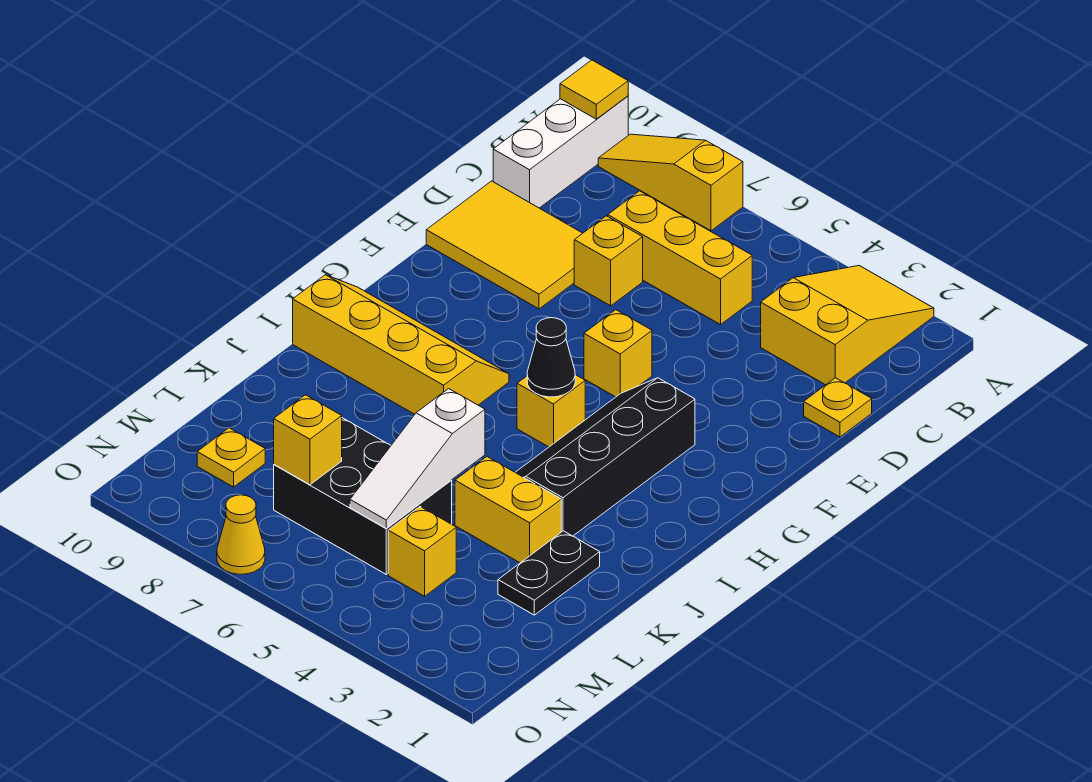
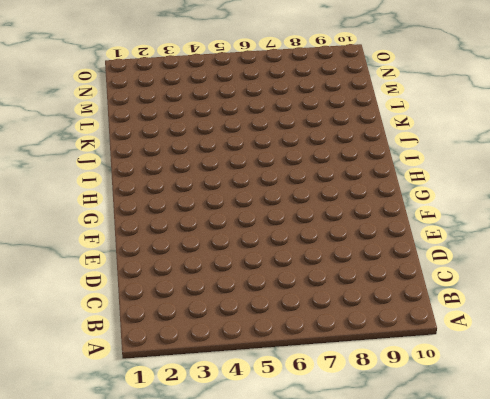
none -> yellow 2x3 slope [761,266,934,385]
none -> yellow 1x3 slope [598,134,743,231]
none -> white 1x3 brick [493,96,628,208]

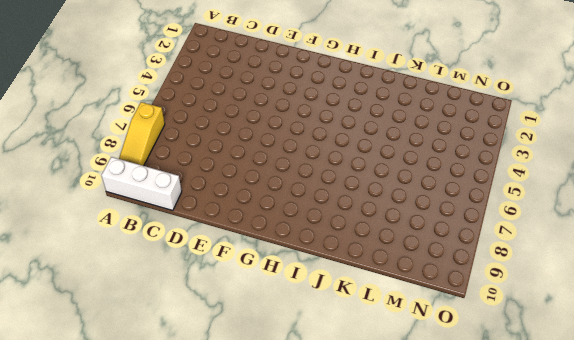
none -> yellow 2x3 slope [761,266,934,385]
none -> yellow 1x3 brick [608,191,752,325]
none -> yellow 1x1 plate [804,378,872,437]

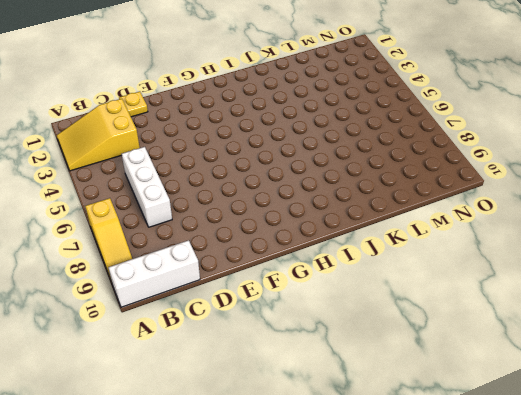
white 1x3 brick [122,147,172,227] -> yellow 1x3 brick [608,191,752,325]
none -> yellow 1x1 brick [574,216,643,306]
none -> yellow 2x3 tile [426,181,583,309]
none -> yellow 1x1 brick [584,310,652,397]

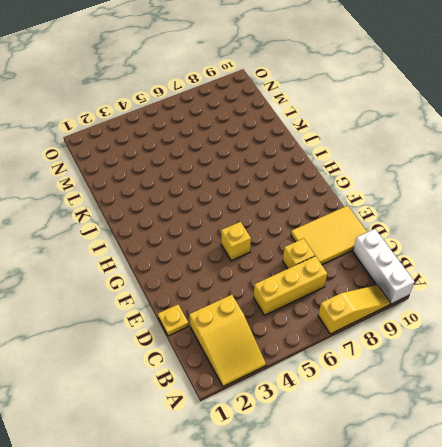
none -> black 2x4 slope [515,378,695,536]
none -> yellow 1x1 brick [517,375,585,447]
none -> yellow 2x4 slope [293,275,509,414]

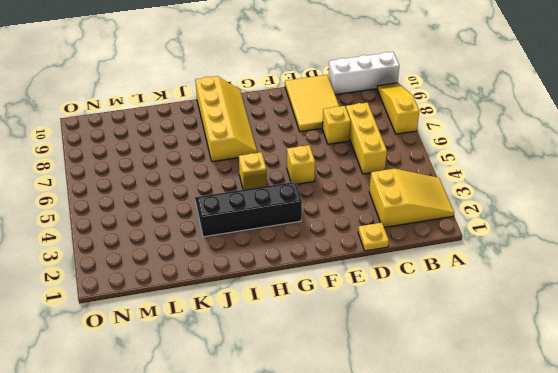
none -> black 1x2 plate [498,531,600,615]
none -> yellow 1x2 brick [455,457,561,563]
none -> black 2x3 brick [274,418,452,574]

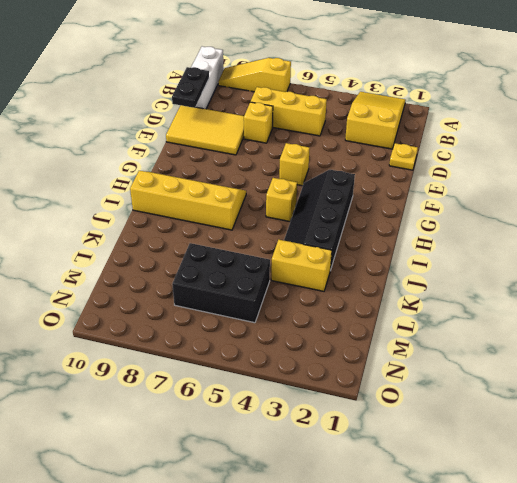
black 1x2 plate [172,67,209,108] -> black 1x2 plate moved to [498,531,600,615]
none -> yellow 1x1 brick [388,507,456,596]
none -> yellow 1x1 plate [197,428,265,487]
none -> yellow 1x1 cone [217,495,265,574]

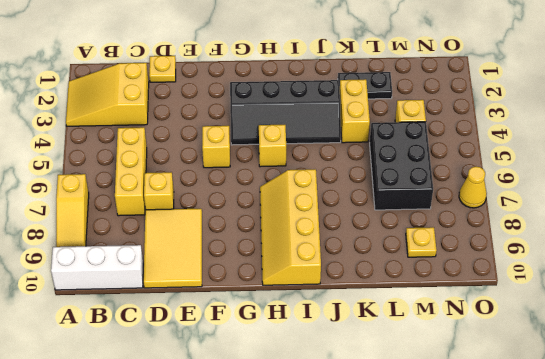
none -> yellow 1x1 tile [560,60,628,119]
none -> black 1x1 cone [527,318,575,397]
none -> white 1x3 slope [350,389,485,529]

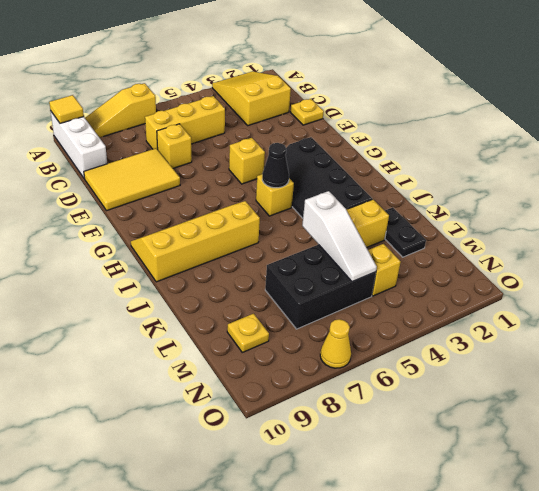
none -> yellow 1x1 brick [274,395,342,485]

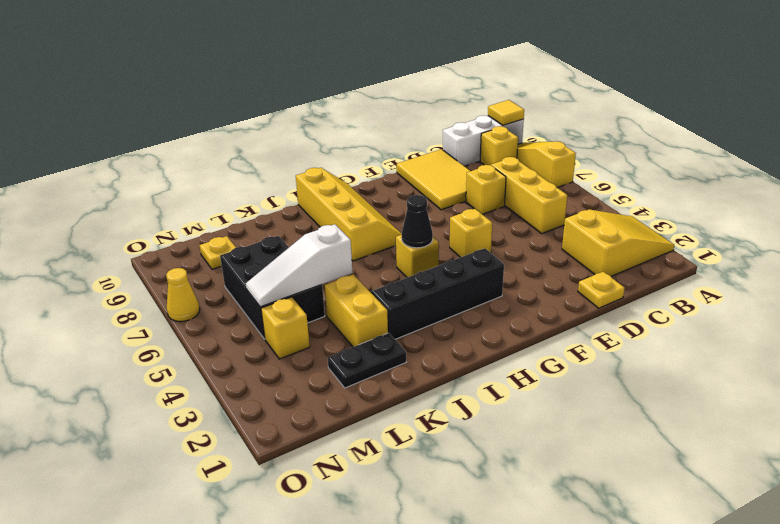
yellow 1x1 brick [480,126,518,165] -> yellow 1x1 brick moved to [274,395,342,485]

